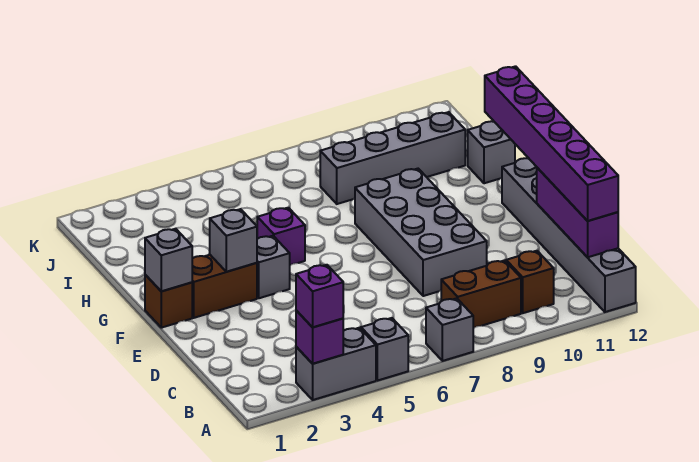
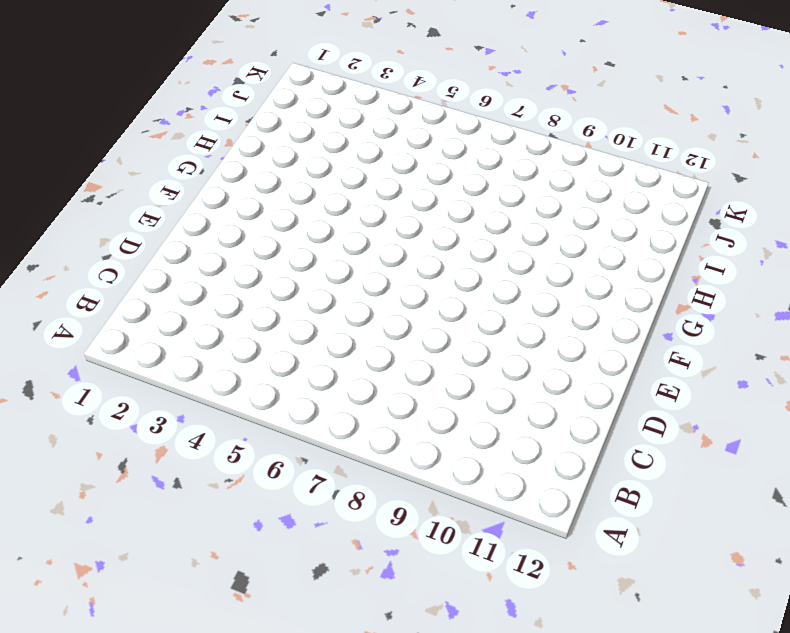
none -> grey 1x2 brick [296,328,376,400]
none -> grey 1x1 brick [361,318,408,381]
none -> grey 1x1 brick [426,298,473,361]

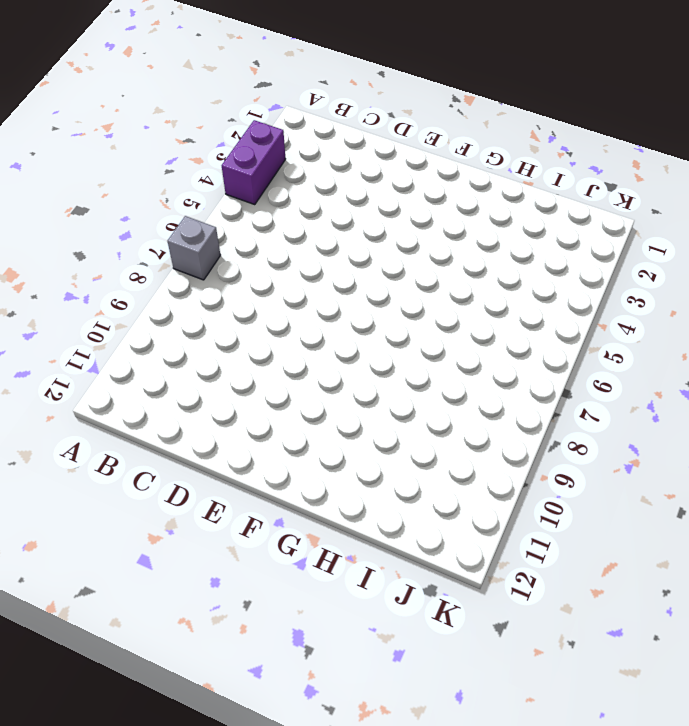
purple 1x2 brick [222,120,285,205] -> grey 1x2 brick [296,328,376,400]
none -> grey 1x1 brick [361,318,408,381]
none -> grey 1x6 brick [502,158,636,312]
none -> brown 1x2 brick [441,260,521,328]

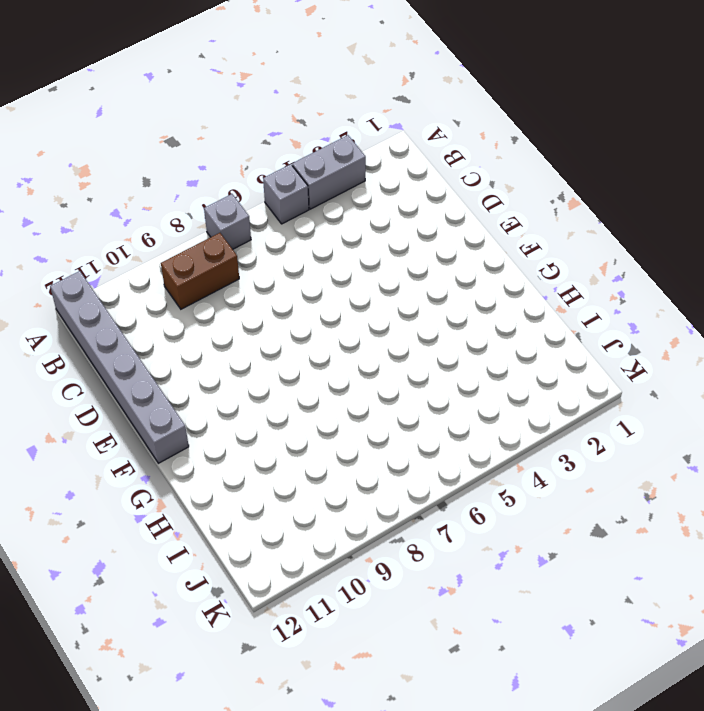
none -> brown 1x1 brick [506,251,554,313]
none -> grey 2x4 brick [355,169,487,296]
none -> brown 1x1 brick [145,275,192,328]

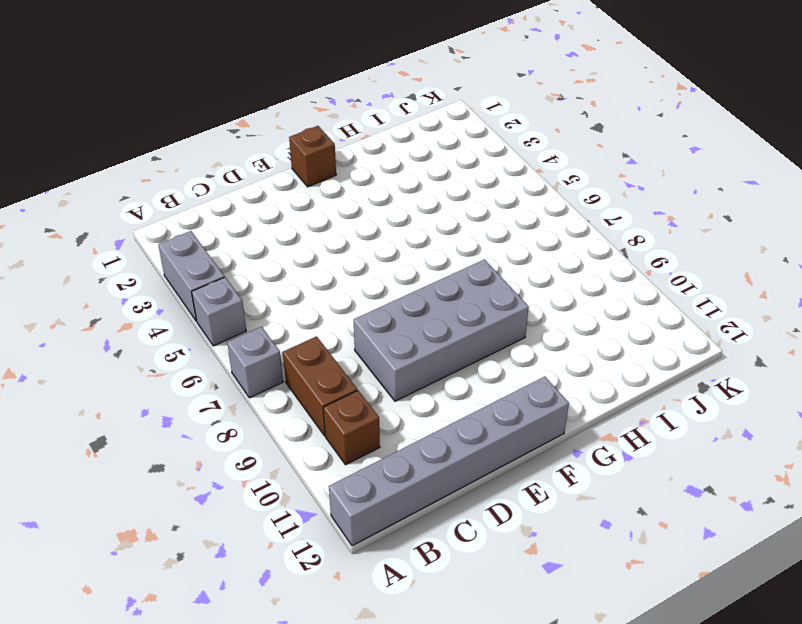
none -> brown 1x2 brick [192,255,257,318]
none -> grey 1x1 brick [257,236,290,298]
none -> purple 1x1 brick [257,208,305,265]

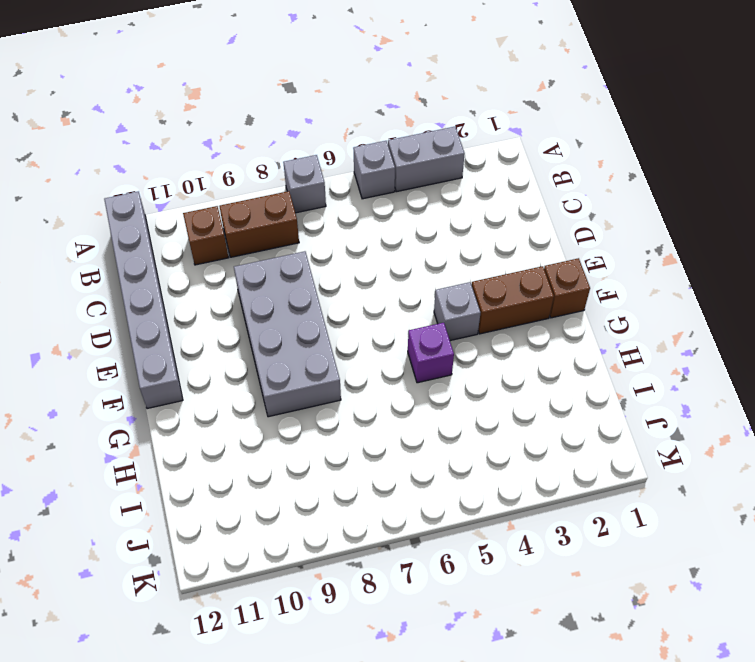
none -> grey 1x1 brick [468,121,515,183]
none -> grey 1x4 brick [320,112,465,204]
none -> purple 1x1 brick [296,311,343,364]

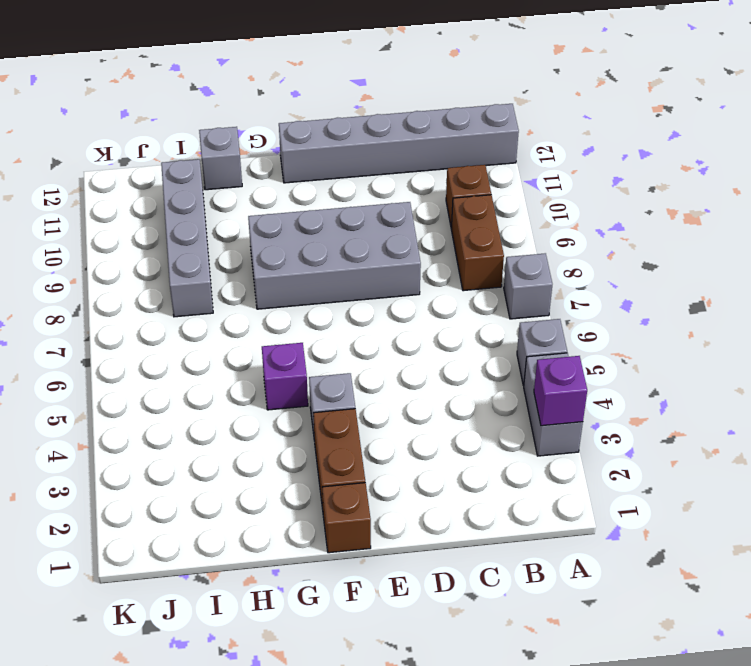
none -> purple 1x3 brick [537,168,618,257]
none -> grey 1x1 brick [145,229,192,291]
none -> grey 1x1 brick [210,209,257,272]

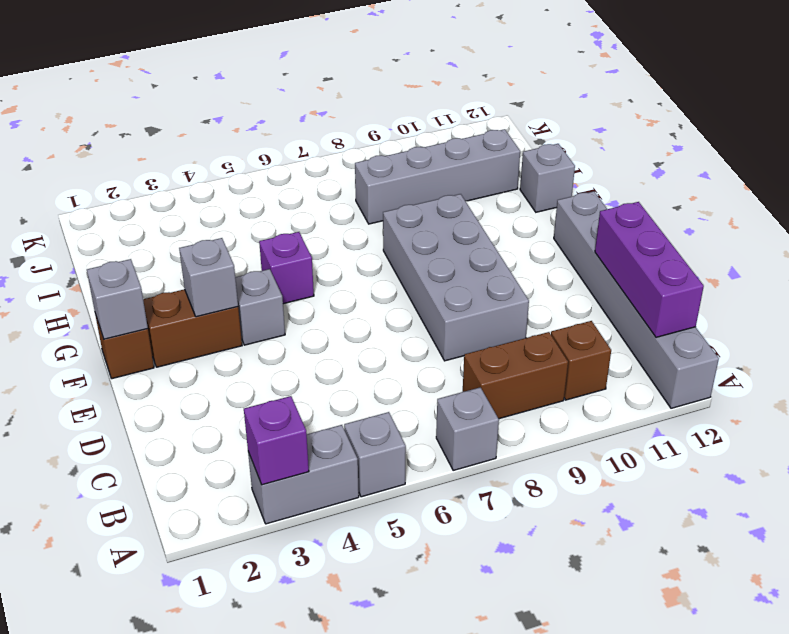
none -> purple 1x1 brick [296,265,343,327]
none -> purple 1x6 brick [485,66,618,221]

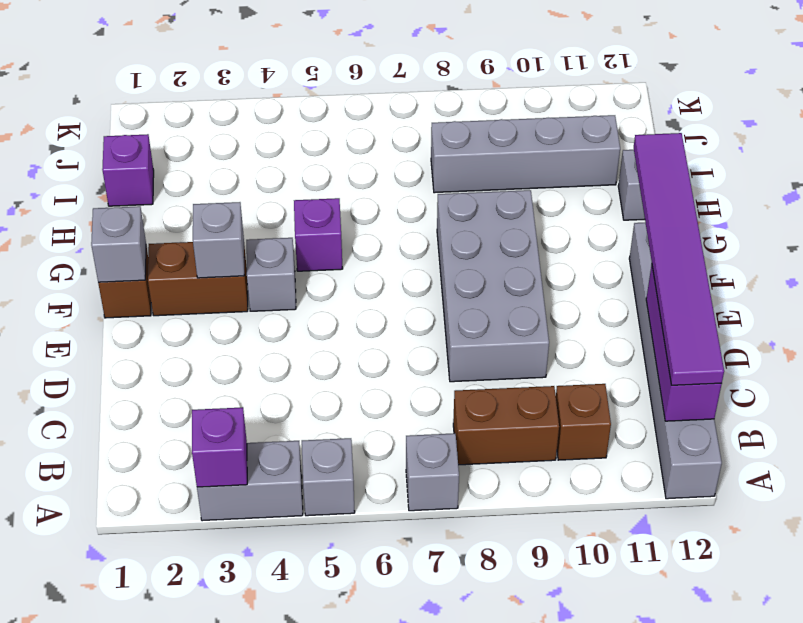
purple 1x6 tile [634,133,724,385] -> purple 1x6 brick [485,66,618,221]
purple 1x1 brick [102,134,154,206] -> purple 1x1 brick moved to [296,265,343,327]

